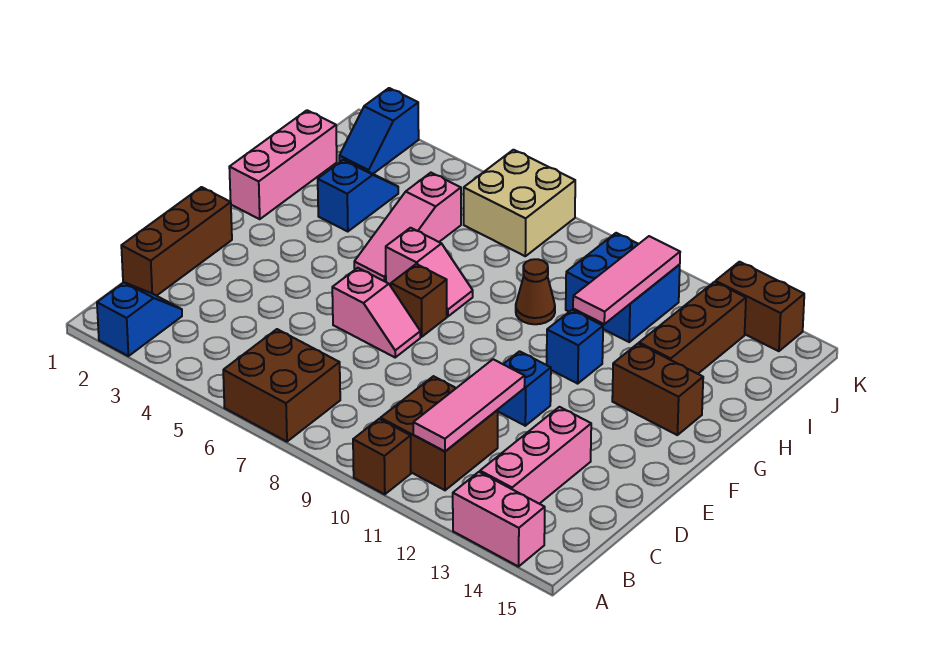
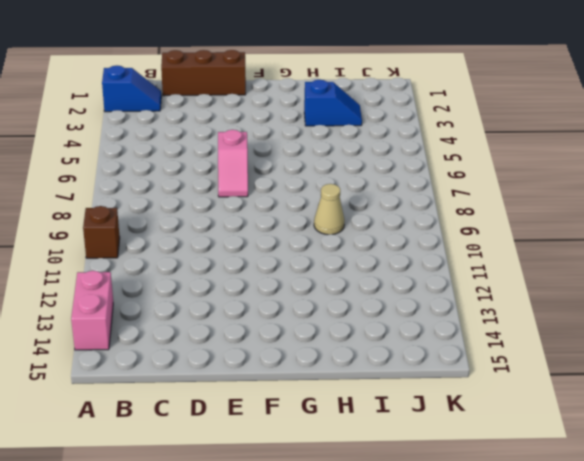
tan 1x1 cone [314,184,344,235] -> brown 1x1 cone [516,259,555,324]
none -> brown 2x2 brick [223,329,340,442]
none -> brown 2x2 brick [380,376,498,490]
none -> pink 1x3 brick [480,407,591,504]

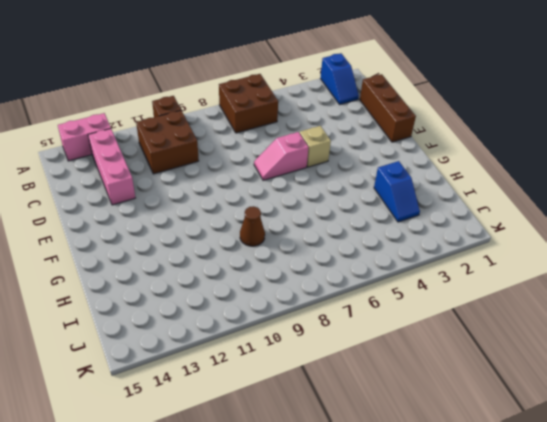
tan 1x1 brick [300,126,331,167] -> none
none -> blue 1x1 brick [498,351,551,426]
none -> brown 1x1 brick [391,264,447,337]
none -> pink 1x3 brick [229,110,337,219]

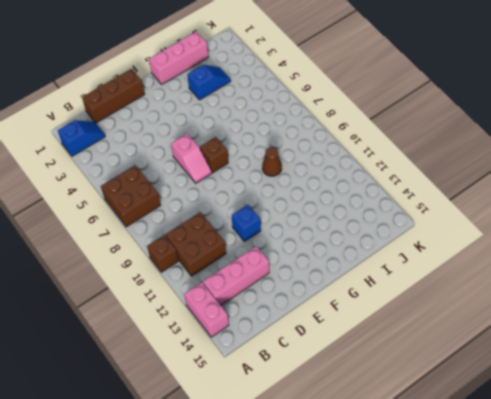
none -> pink 1x3 slope [354,173,461,282]
none -> pink 1x2 slope [386,228,473,316]
none -> blue 1x1 brick [547,310,603,384]

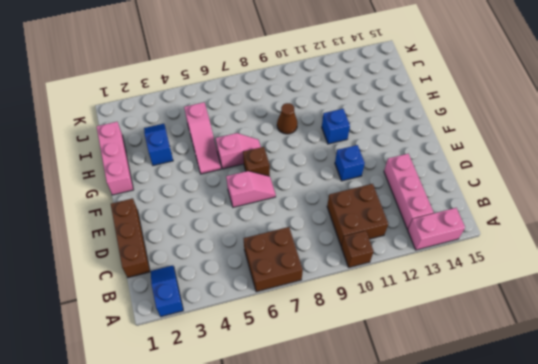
none -> brown 1x2 brick [612,344,703,435]
none -> brown 1x3 brick [639,282,746,374]
none -> blue 2x2 brick [566,233,680,342]

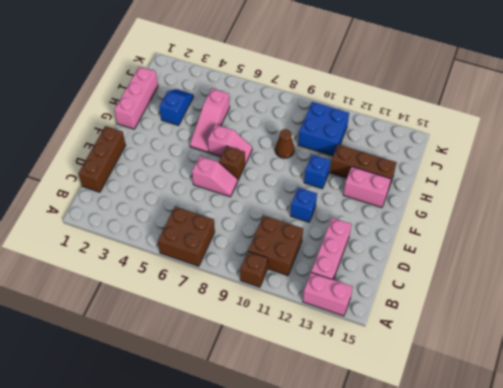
pink 1x2 brick [343,167,391,208] -> brown 1x2 brick [612,344,703,435]
brown 1x3 brick [330,144,397,187] -> brown 1x3 brick turned to [639,282,746,374]
none -> blue 1x2 slope [97,282,182,356]
none -> blue 1x2 slope [339,88,419,174]
none -> tan 2x2 brick [464,150,575,256]

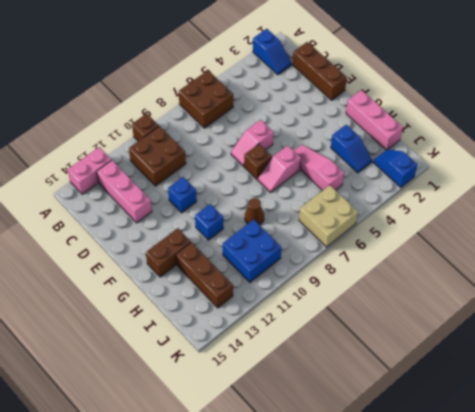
none -> brown 1x2 brick [716,262,804,351]
none -> pink 1x3 tile [413,359,525,451]
none -> pink 1x3 tile [573,236,680,324]

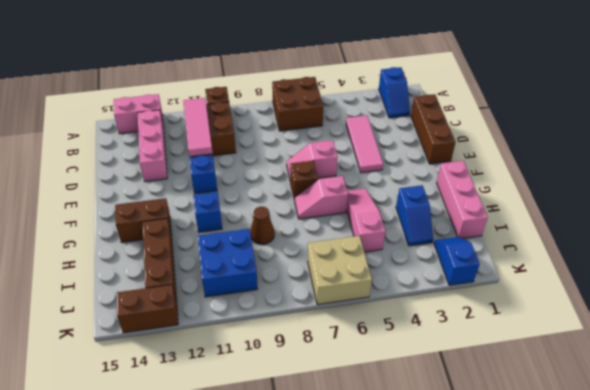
pink 1x3 tile [346,115,383,173] -> pink 1x3 tile moved to [573,236,680,324]

